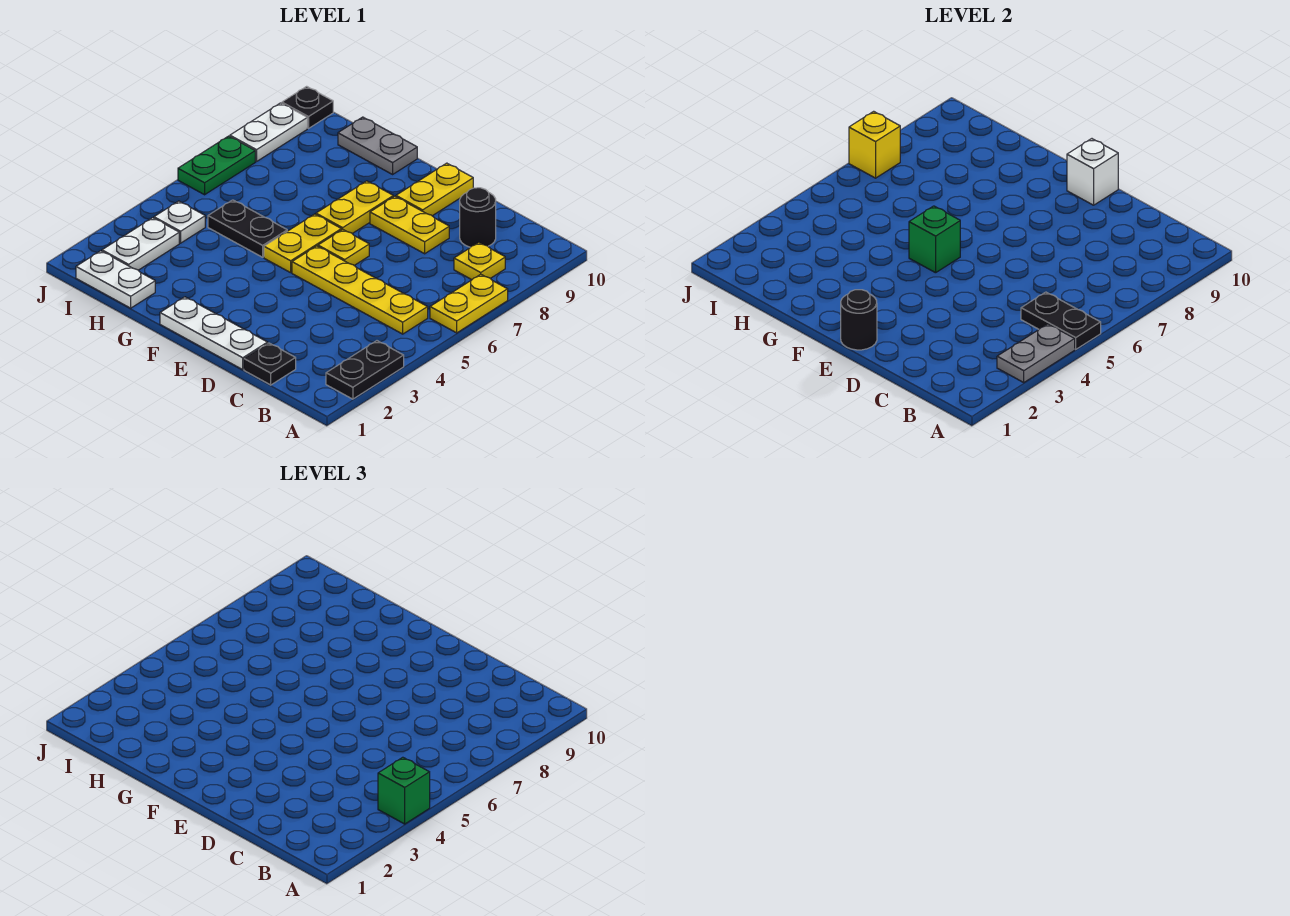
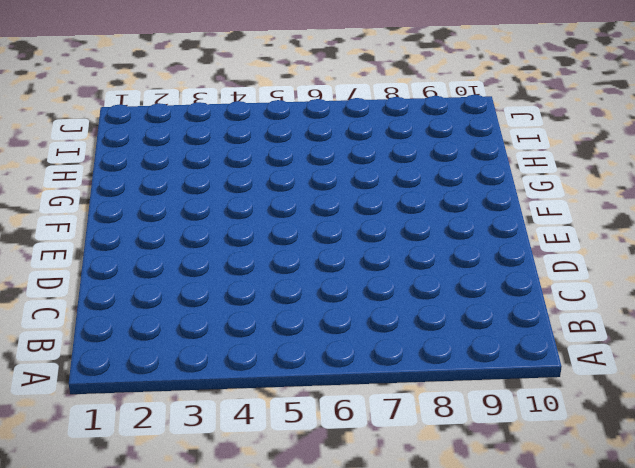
none -> black 1x2 plate [326,341,404,399]
none -> yellow 1x2 plate [430,274,508,333]
none -> yellow 1x4 plate [292,246,428,334]

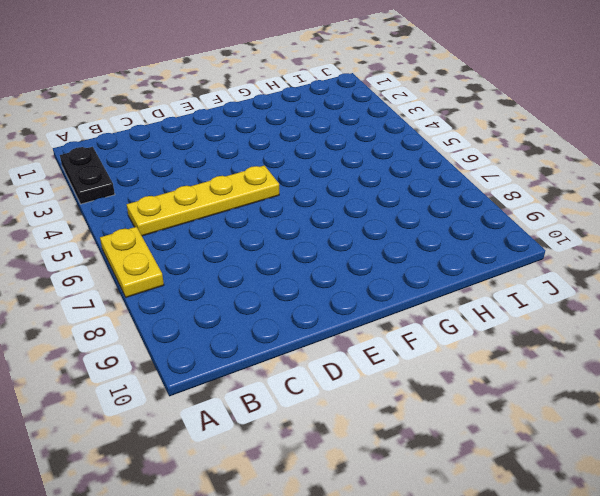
none -> yellow 1x1 plate [454,242,505,280]
none -> black 1x1 plate [244,343,296,385]
none -> black 1x1 round brick [460,188,496,247]

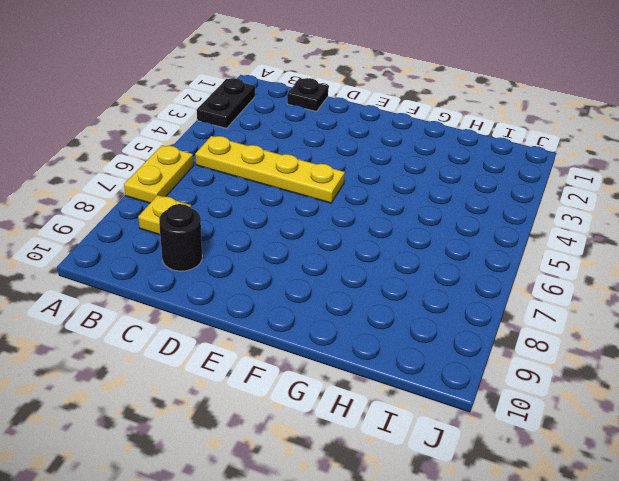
none -> white 1x3 plate [160,297,268,369]
none -> yellow 1x2 plate [370,196,449,254]
none -> yellow 1x1 plate [318,230,369,266]

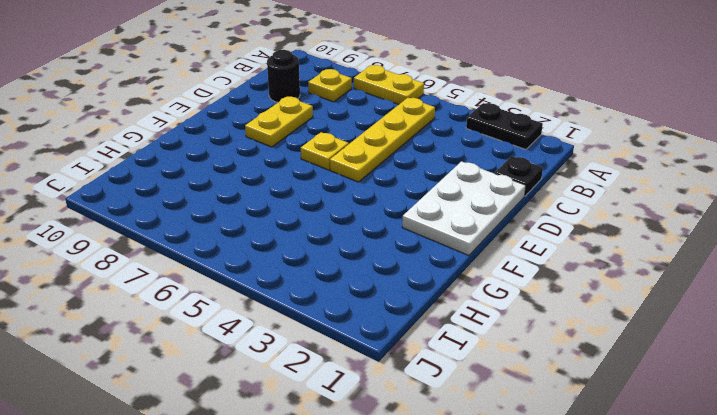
white 2x3 plate [402,161,526,256] -> white 1x3 plate [160,297,268,369]
none -> yellow 1x2 plate [396,163,473,216]
none -> yellow 1x2 plate [264,214,341,273]
none -> yellow 1x2 plate [316,181,393,234]

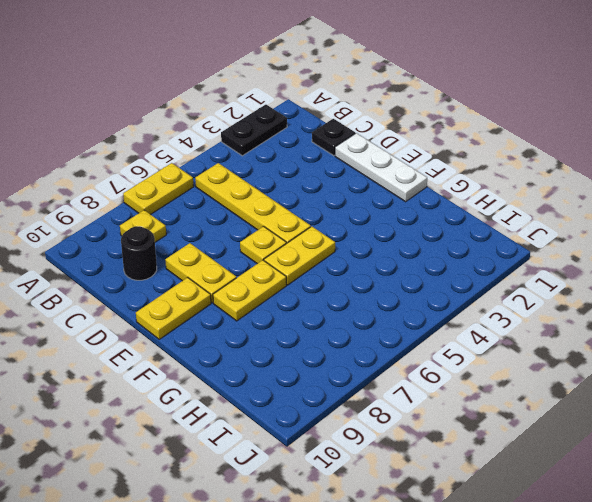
none -> black 1x2 plate [208,200,287,257]
none -> grey 1x2 plate [338,117,417,174]
none -> white 1x2 plate [76,251,155,308]

